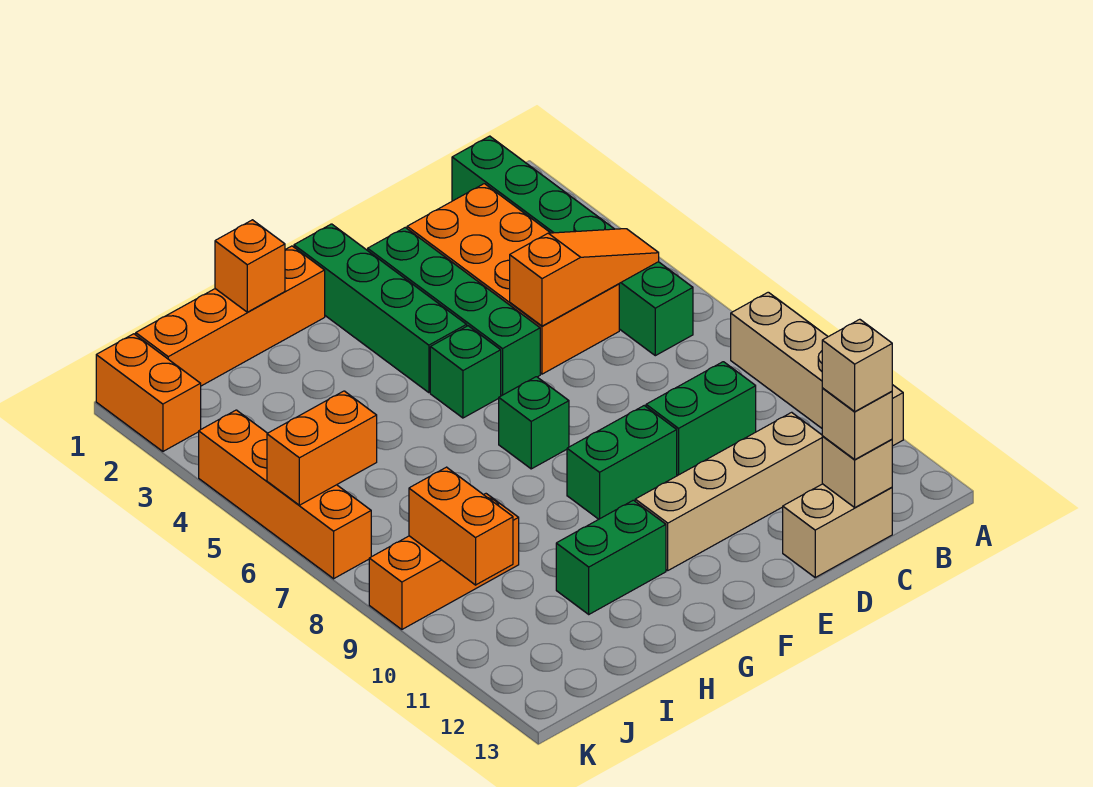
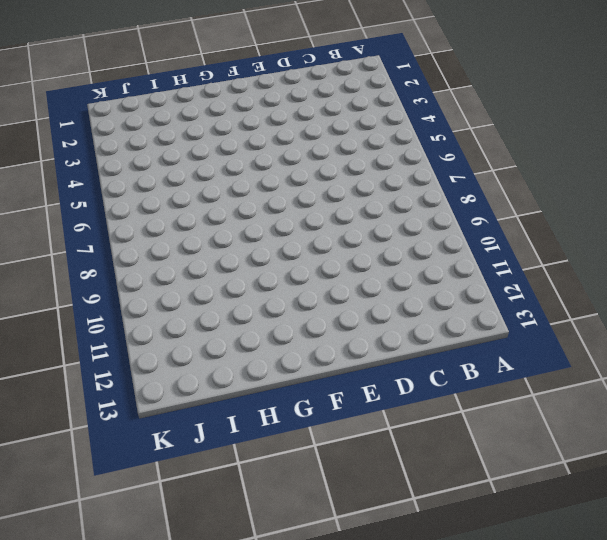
none -> tan 1x4 brick [731,292,903,446]
none -> green 1x6 brick [452,136,693,356]
none -> orange 2x4 brick [407,184,619,374]

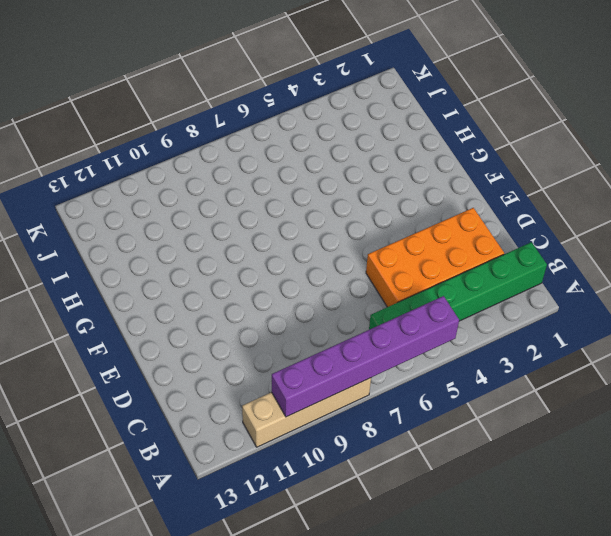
purple 1x6 brick [272,296,459,417] -> none
none -> green 1x2 brick [646,362,756,475]
none -> tan 1x4 brick [635,412,822,570]
none -> tan 1x2 brick [783,484,892,577]

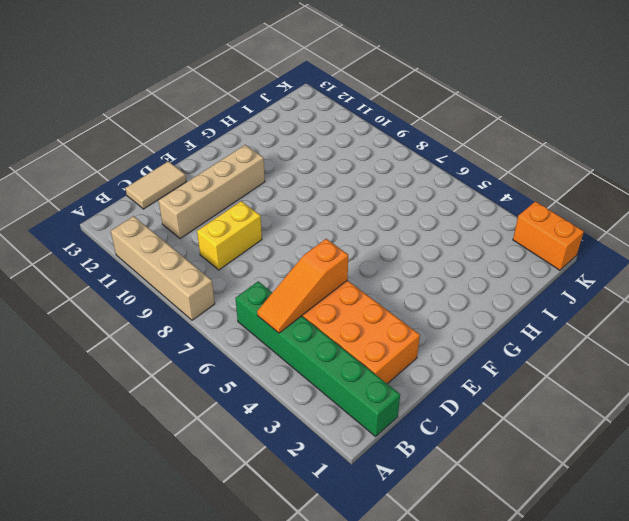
yellow 1x2 brick [197,201,262,270] -> green 1x2 brick [646,362,756,475]
tan 1x2 tile [125,161,186,209] -> tan 1x2 brick [783,484,892,577]
none -> green 1x4 brick [367,228,540,396]
none -> green 1x2 brick [567,406,677,519]
none -> green 1x4 brick [294,224,467,393]

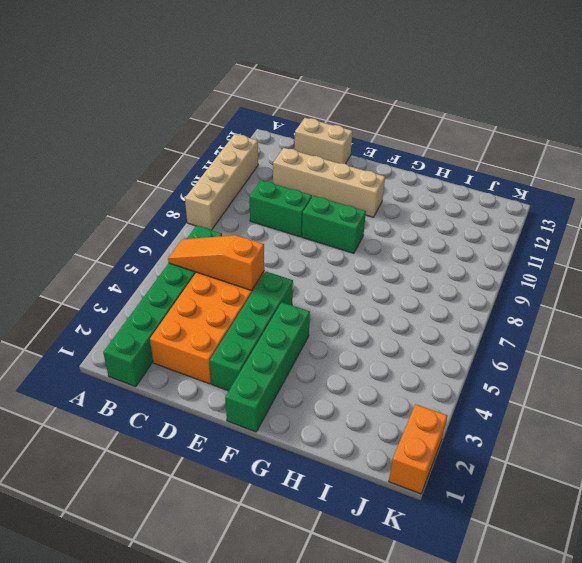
none -> green 1x1 brick [430,326,501,418]
none -> green 1x1 brick [499,377,569,469]
none -> orange 1x4 brick [136,246,325,386]

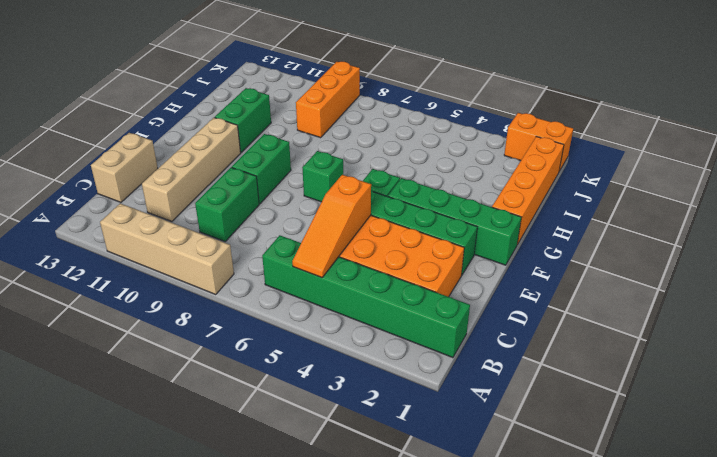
none -> orange 1x4 brick [199,410,371,579]
none -> tan 1x1 brick [822,436,892,507]
none -> orange 1x1 brick [215,220,285,312]

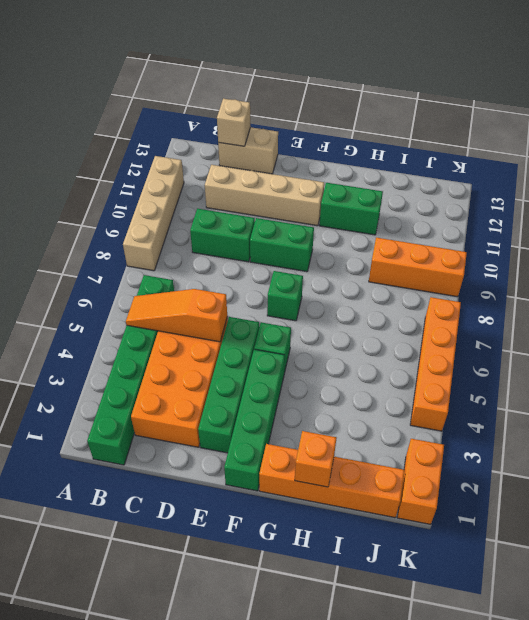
none -> orange 1x2 brick [267,391,377,505]
none -> orange 1x2 brick [409,467,513,585]
none -> tan 1x1 brick [822,388,892,459]

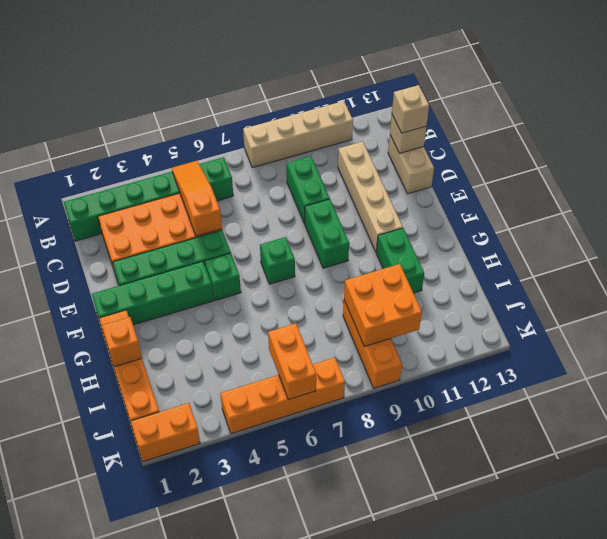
orange 2x2 brick [344,264,422,347] -> orange 1x2 brick [409,467,513,585]
none -> tan 1x1 brick [822,319,892,411]

